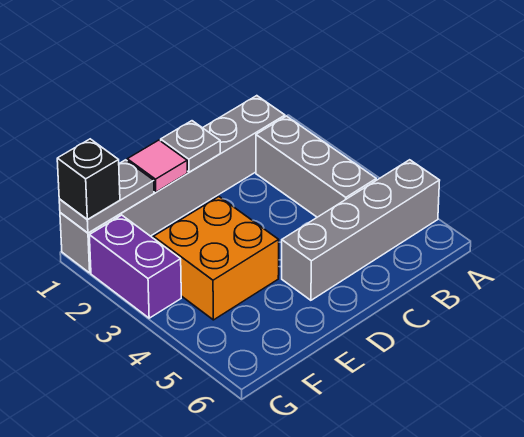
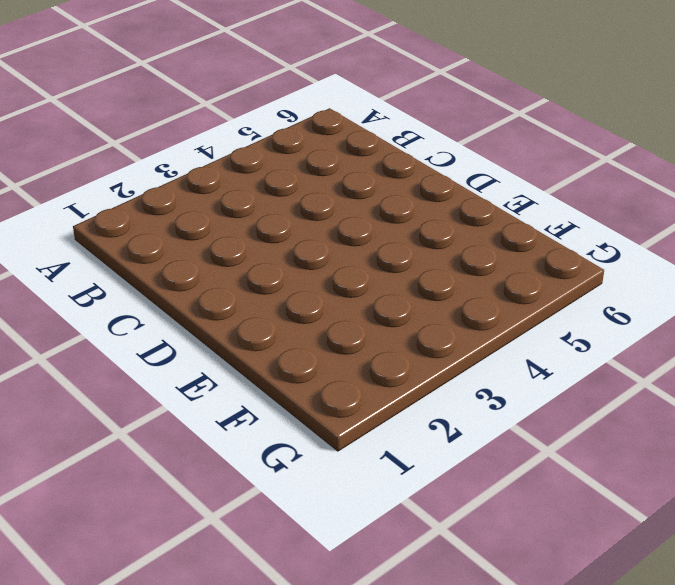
none -> grey 1x4 brick [282,160,440,300]
none -> grey 1x6 brick [60,96,285,273]

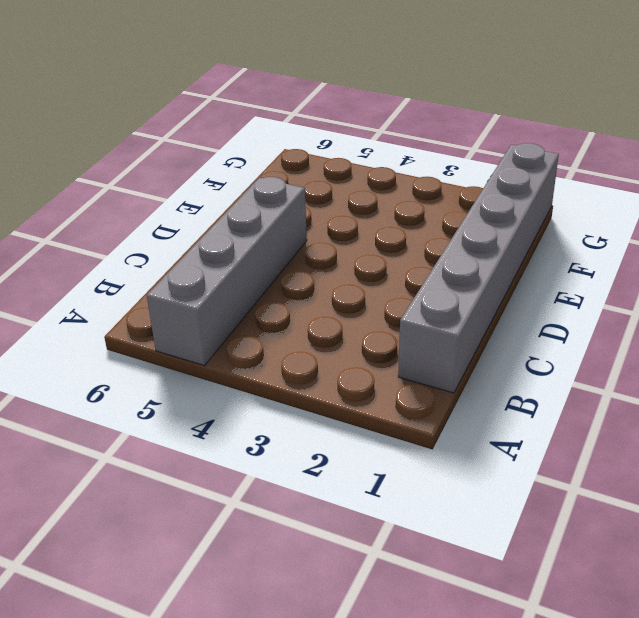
none -> grey 1x3 brick [256,116,376,217]
none -> orange 2x2 brick [153,197,279,320]

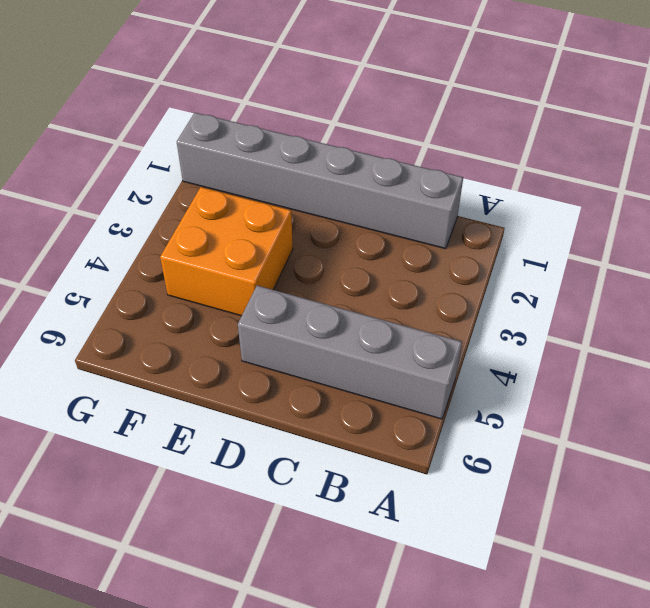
none -> grey 1x3 brick [256,116,376,217]
none -> purple 1x2 brick [89,215,181,318]

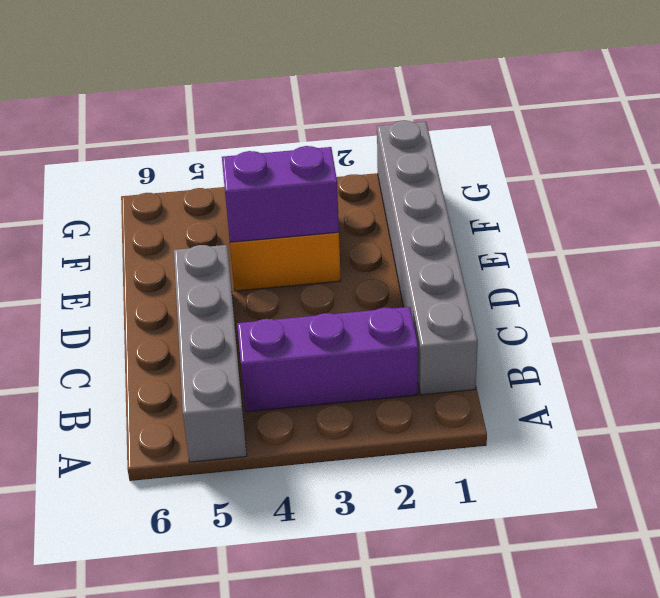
purple 1x3 brick [237,307,418,412] -> grey 1x3 brick [256,116,376,217]
purple 1x2 brick [222,146,339,242] -> purple 1x2 brick moved to [89,215,181,318]
none -> grey 1x1 plate [161,121,220,172]
none -> pink 1x1 tile [127,140,187,192]

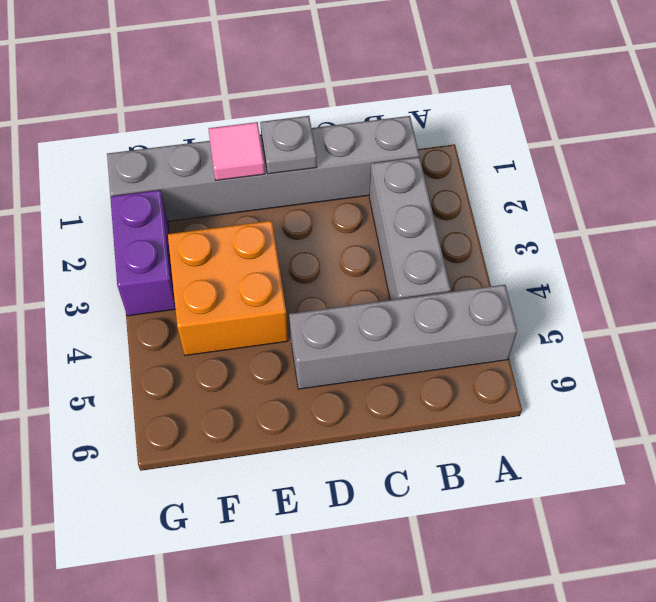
none -> grey 1x2 plate [59,160,154,233]
none -> black 1x1 brick [57,139,120,219]

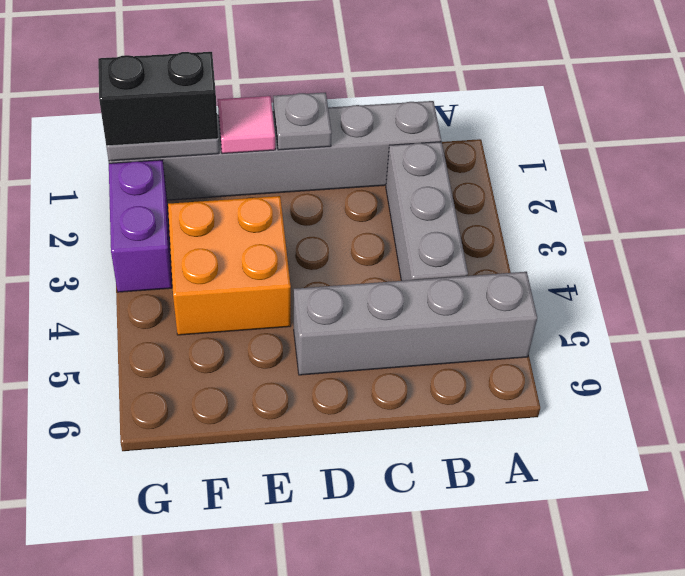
black 1x2 brick [98,52,218,146] -> black 1x1 brick [57,139,120,219]

